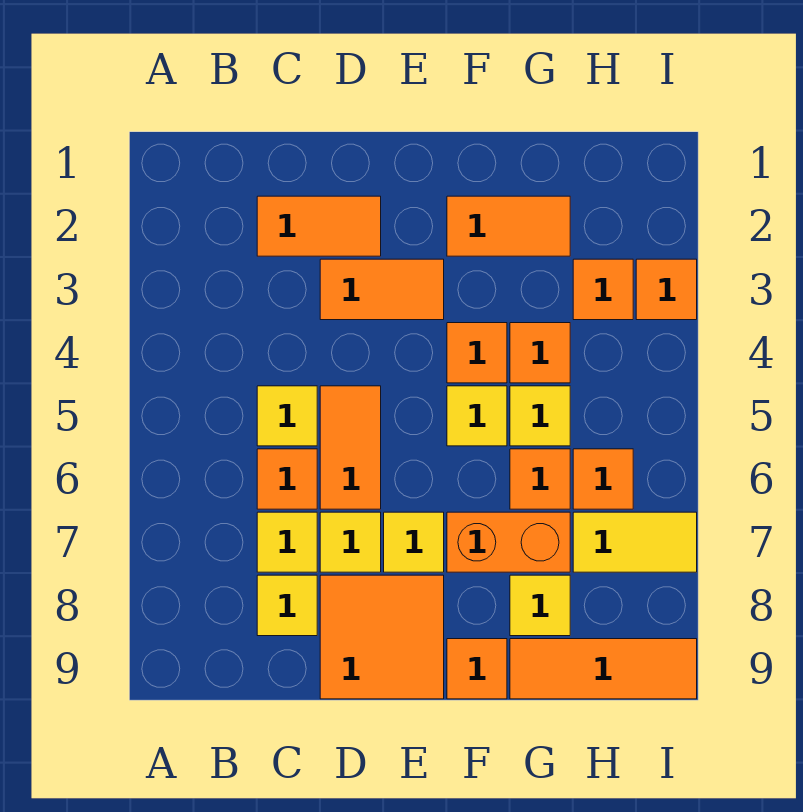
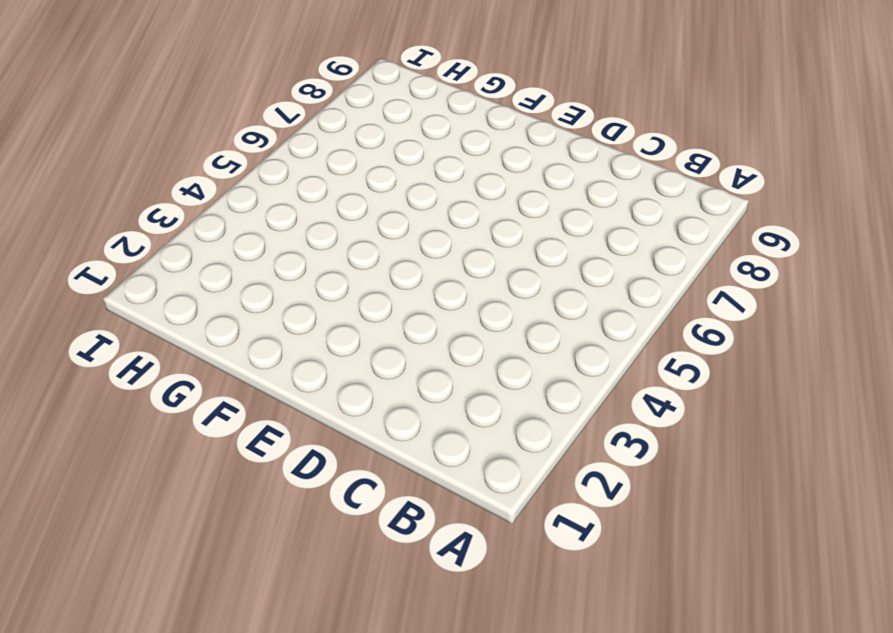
none -> orange 1x2 tile [257,196,381,256]
none -> yellow 1x1 tile [257,386,317,446]
none -> orange 1x1 tile [257,449,317,509]

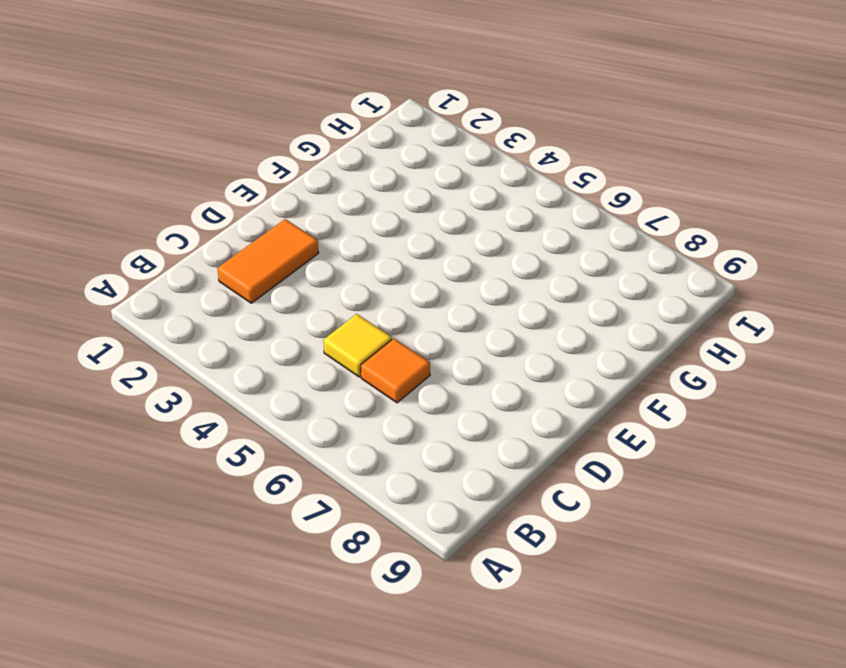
none -> yellow 1x1 tile [257,512,317,572]
none -> yellow 1x1 tile [257,575,317,636]
none -> orange 1x2 tile [320,259,444,320]

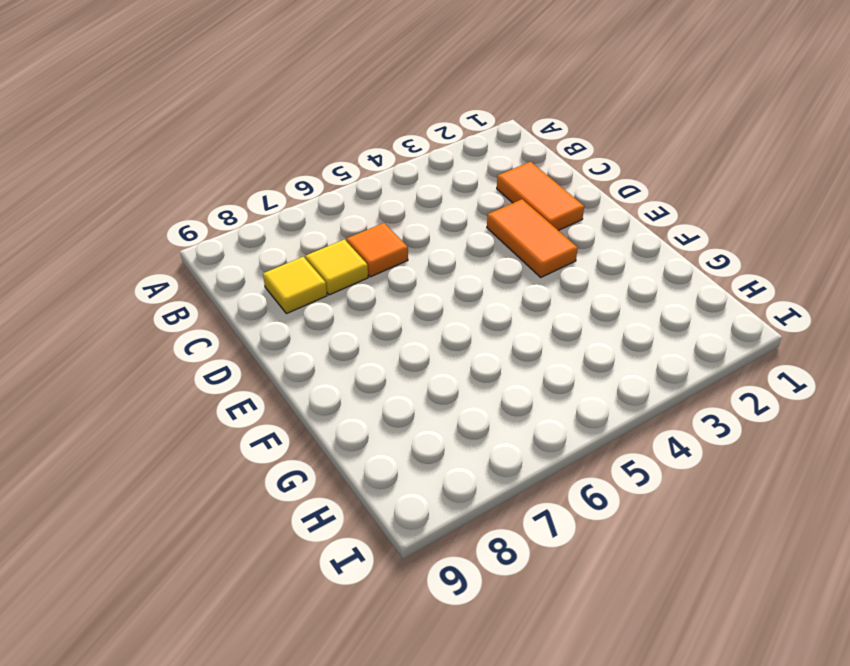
none -> yellow 1x1 tile [257,386,317,446]
none -> orange 1x2 tile [320,386,381,509]
none -> yellow 1x1 tile [320,512,381,572]

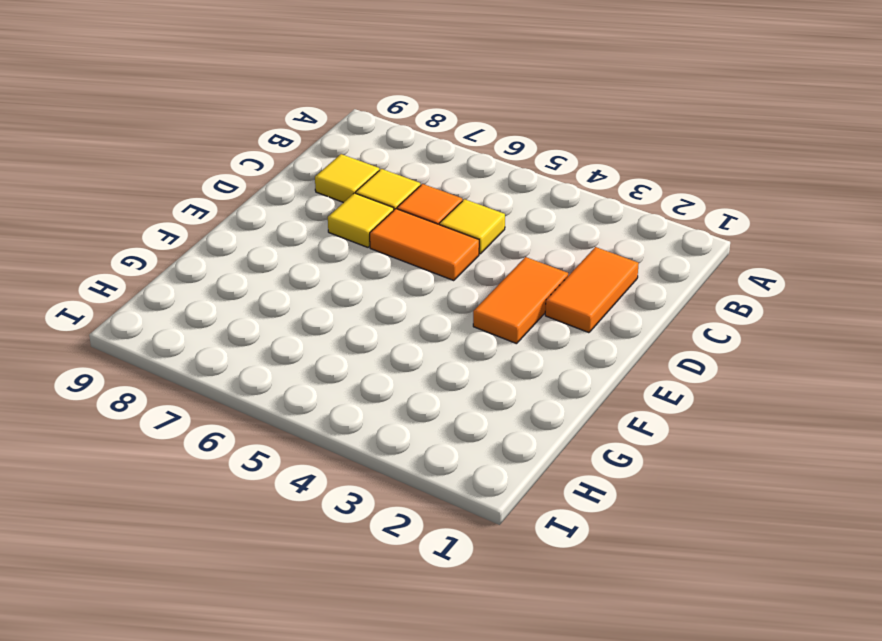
none -> orange 2x2 tile [320,575,444,699]
none -> yellow 1x1 tile [384,512,444,572]
none -> orange 1x2 tile [447,196,570,256]

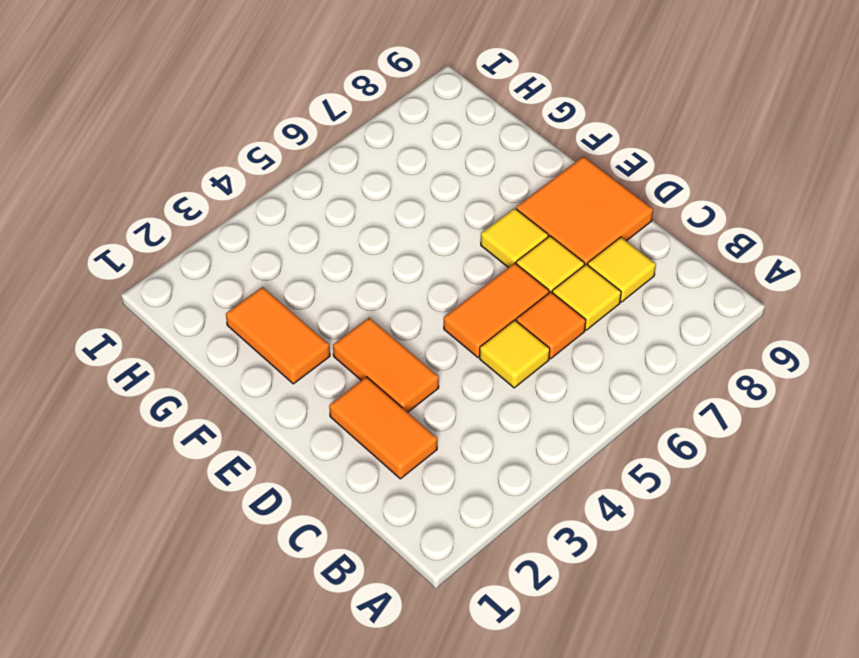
none -> orange 1x1 tile [447,323,507,383]
none -> yellow 1x1 tile [447,386,507,446]
none -> orange 1x2 brick [447,512,570,572]

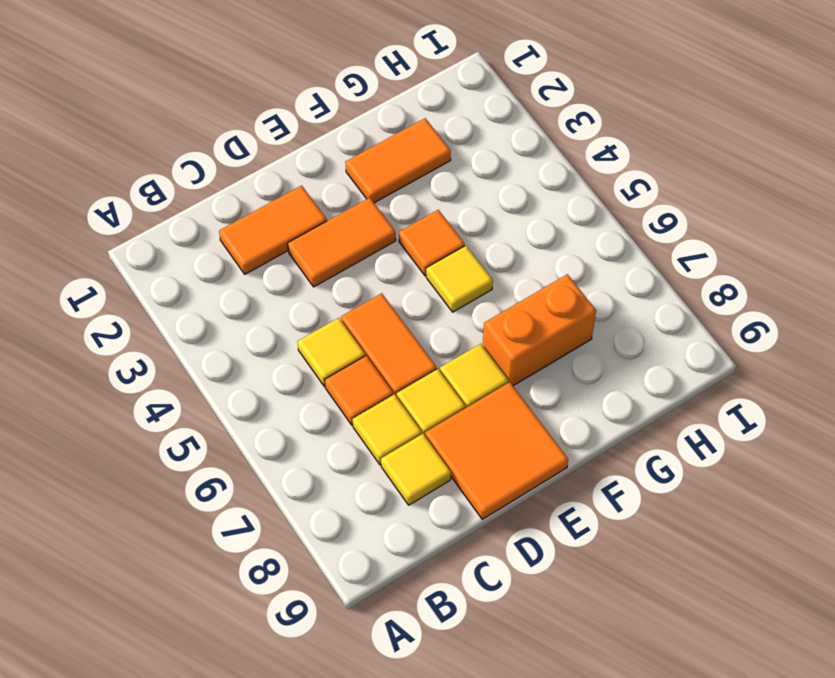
none -> orange 1x1 tile [447,639,507,699]
none -> orange 1x1 tile [510,323,570,383]
none -> yellow 1x1 tile [510,386,570,446]

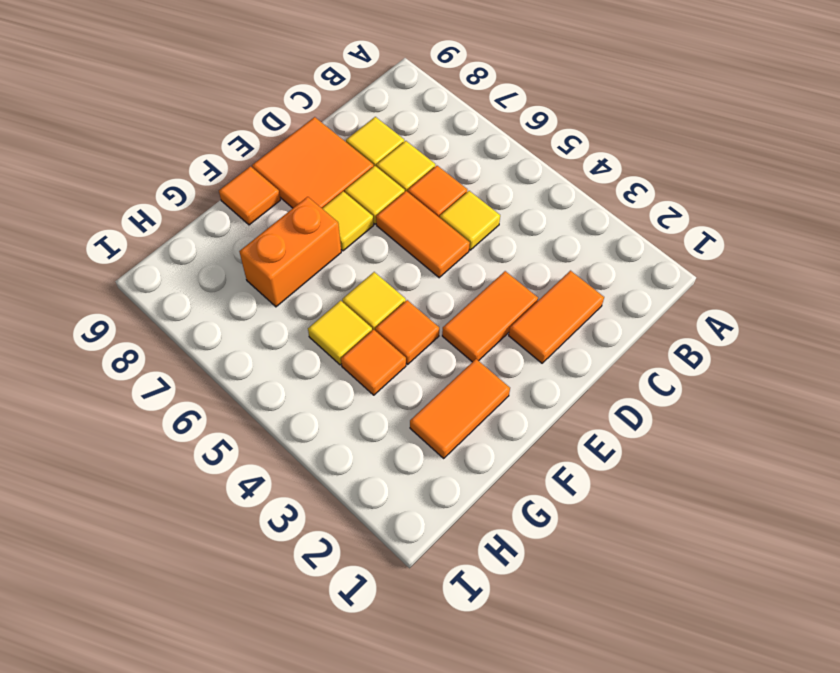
none -> orange 1x1 tile [510,449,570,509]
none -> yellow 1x1 tile [510,575,570,636]
none -> orange 1x3 tile [510,639,697,699]

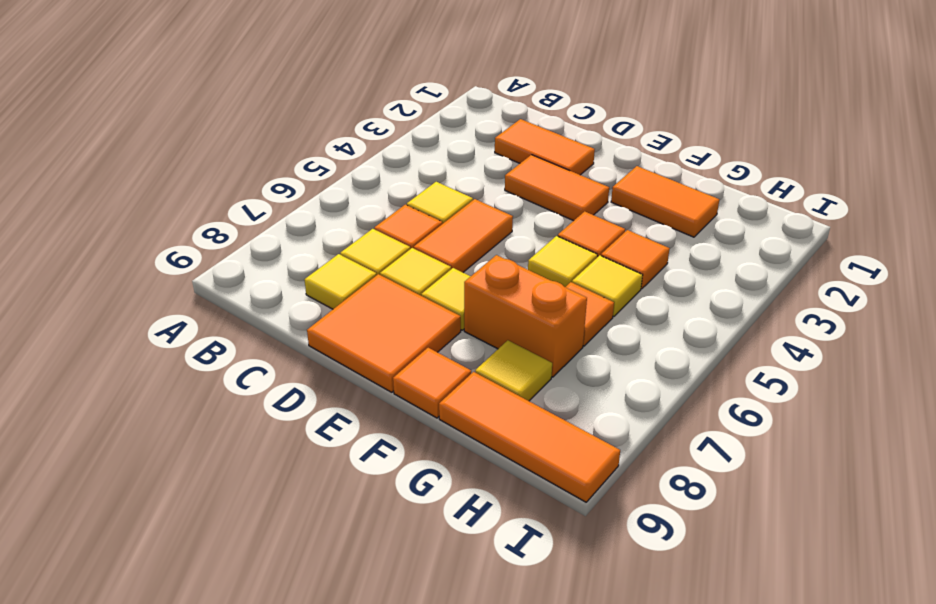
none -> orange 1x1 tile [573,259,633,320]
none -> orange 1x1 tile [573,449,633,509]
none -> yellow 1x2 tile [573,512,697,572]

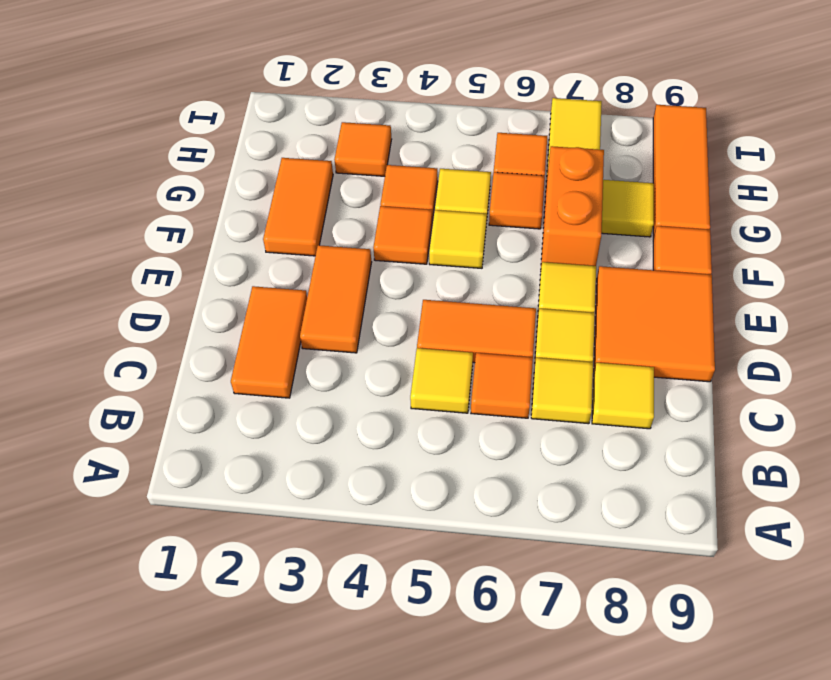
none -> orange 1x1 tile [636,259,697,320]

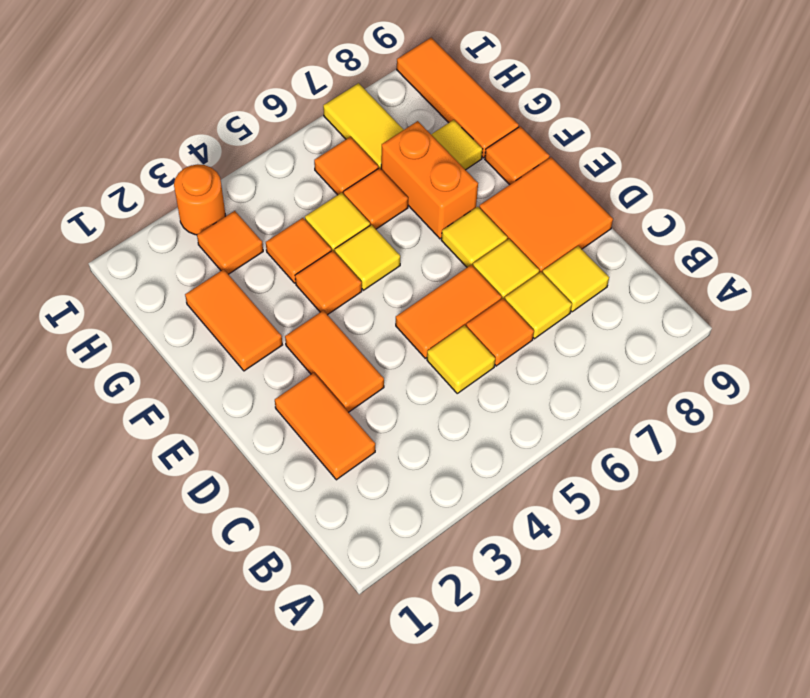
orange 1x1 round brick [174,164,226,235] -> orange 1x1 tile [636,259,697,320]

